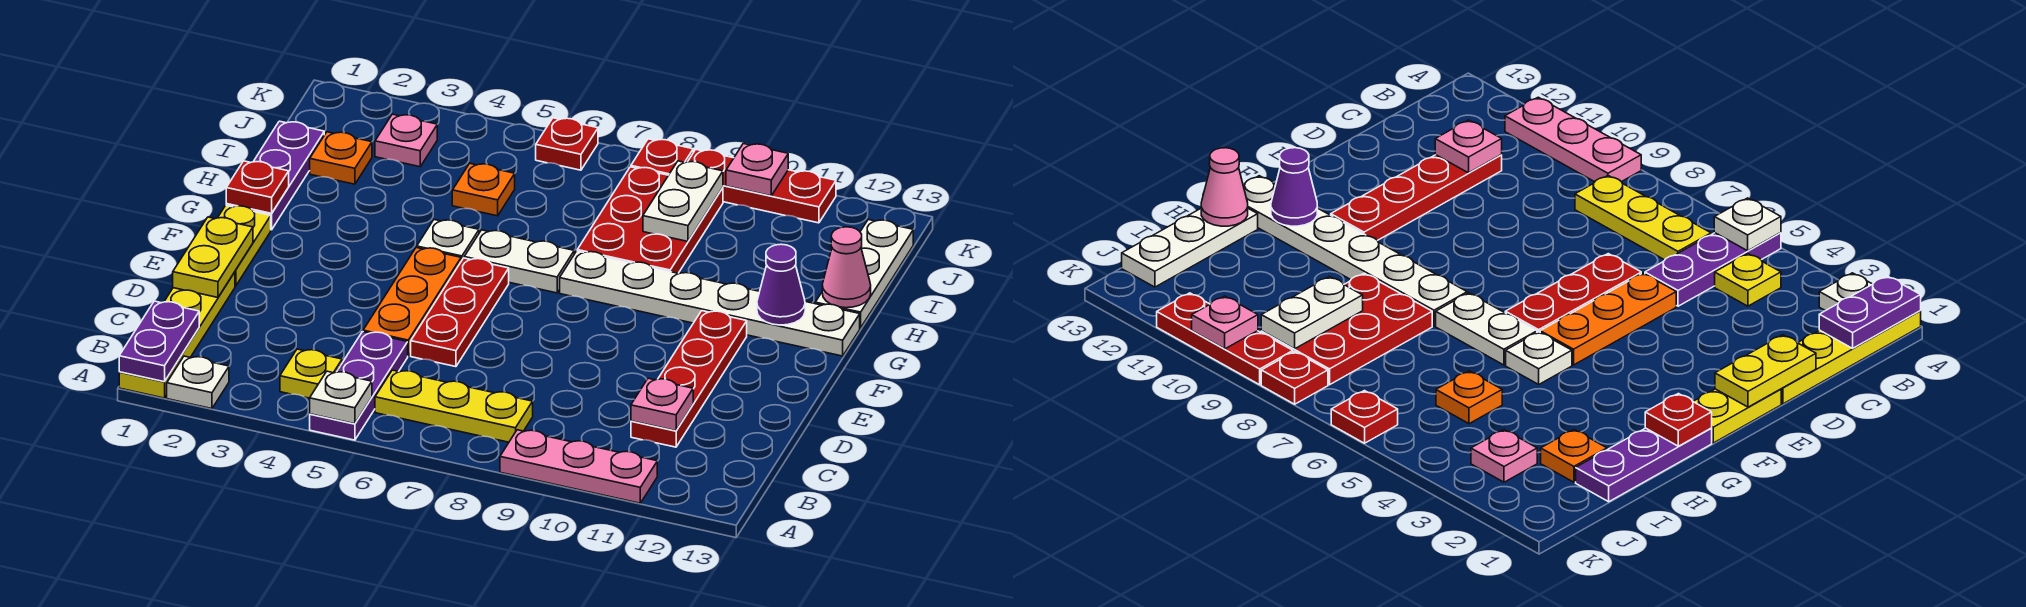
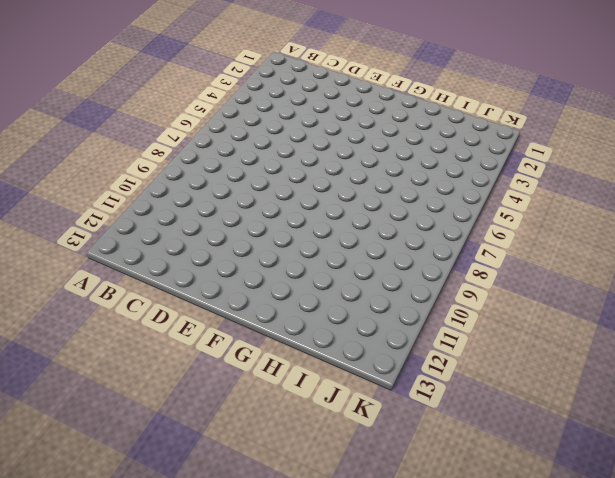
none -> yellow 1x4 plate [119,272,235,398]
none -> white 1x1 plate [167,356,229,409]
none -> purple 1x3 plate [310,332,408,440]
none -> pink 1x3 plate [500,430,657,503]

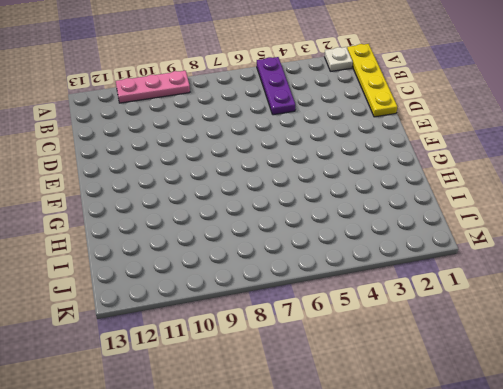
none -> yellow 1x1 plate [280,349,342,398]
none -> yellow 1x3 plate [375,370,533,442]
none -> red 1x4 plate [631,311,747,447]
none -> orange 1x3 plate [363,247,461,356]

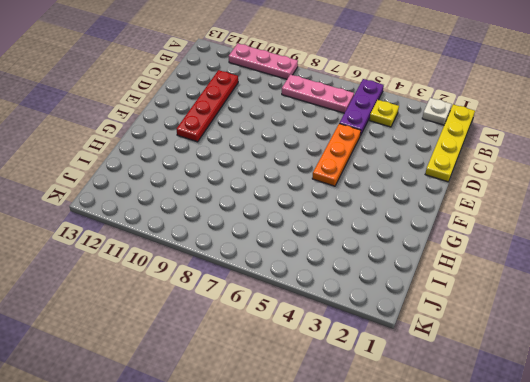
pink 1x3 plate [282,75,354,113] -> yellow 1x3 plate [375,370,533,442]
none -> red 1x3 plate [411,258,509,367]
none -> yellow 1x2 plate [218,206,271,286]
none -> purple 1x3 plate [226,121,324,230]
none -> white 1x1 plate [417,220,479,261]

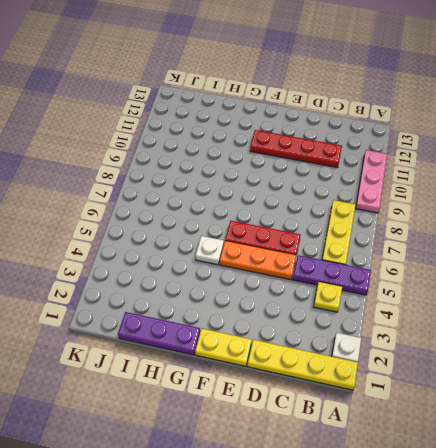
none -> white 1x2 plate [464,230,574,293]
none -> white 1x6 plate [560,251,860,356]
none -> red 2x3 plate [577,167,723,273]
none -> white 1x3 plate [815,220,913,328]

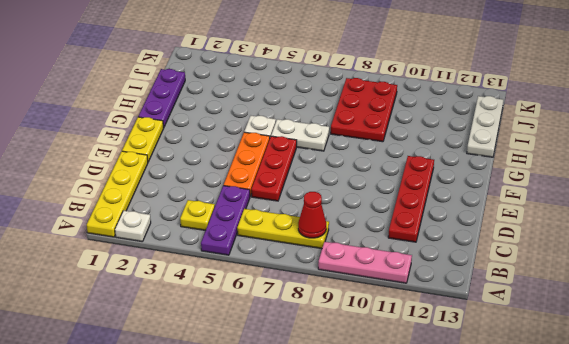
red 1x1 cone [298,192,326,238] -> none
none -> white 1x6 plate [560,251,860,356]
none -> orange 1x1 plate [310,132,372,184]
none -> orange 1x1 plate [452,163,515,216]
none -> pink 1x1 plate [375,114,437,167]

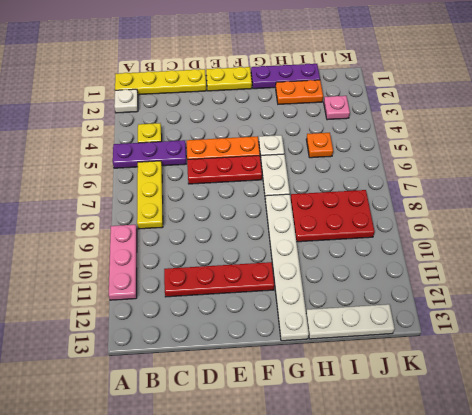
orange 1x2 plate [276,80,323,104] -> orange 1x1 plate [310,132,372,184]
none -> red 1x1 plate [536,118,598,170]
none -> red 1x1 plate [631,139,693,175]
none -> red 1x3 plate [688,150,836,223]
none -> purple 1x2 plate [119,301,199,382]

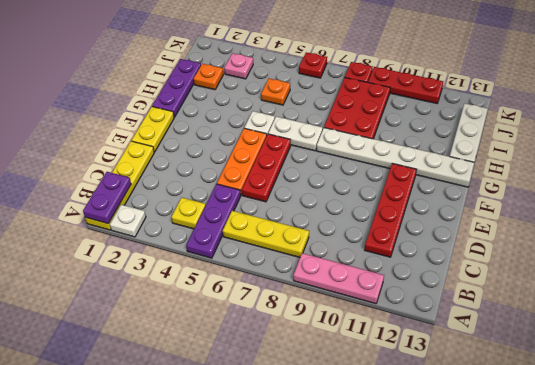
none -> white 1x1 plate [310,371,372,424]
none -> pink 1x1 plate [631,378,693,431]
none -> yellow 1x2 plate [173,217,253,298]
none -> red 1x1 plate [226,161,289,213]

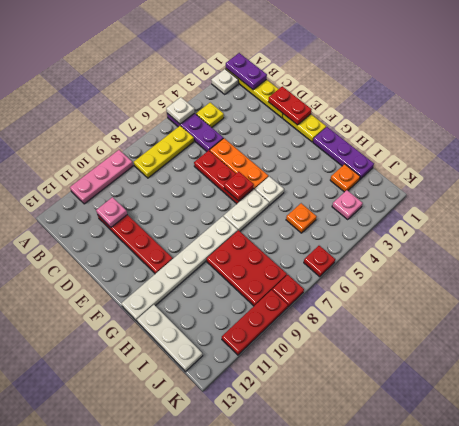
red 1x2 plate [268,86,312,125] -> yellow 1x2 plate [173,217,253,298]
red 1x1 plate [224,172,254,201] -> red 1x1 plate moved to [226,161,289,213]
none -> purple 1x1 cone [757,244,805,325]
none -> pink 1x1 cone [822,227,871,308]
none -> white 1x2 plate [643,161,723,241]
none -> pink 1x1 plate [726,143,788,196]

